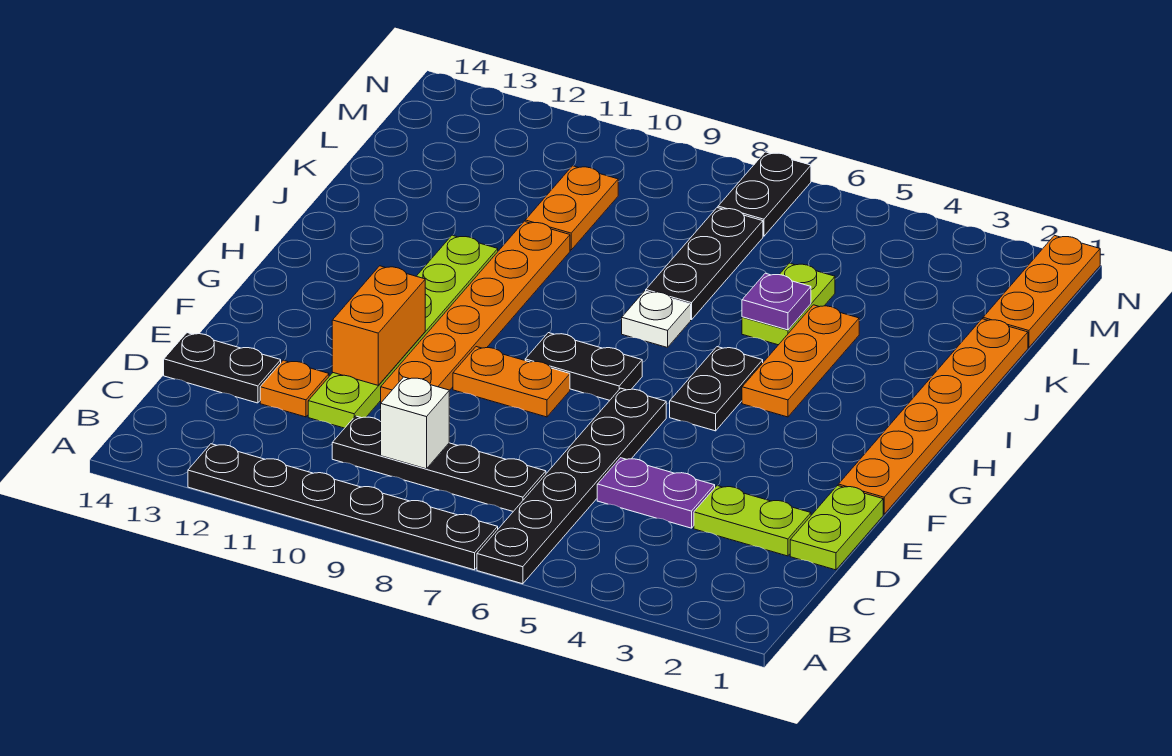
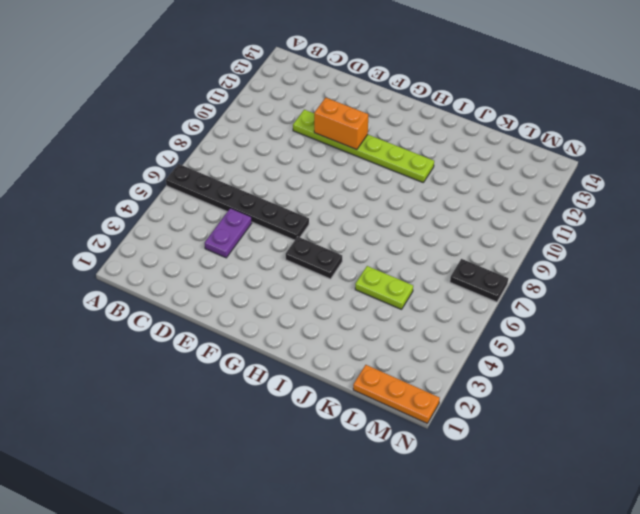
none -> black 1x6 plate [188,444,498,570]
none -> black 1x4 plate [332,416,546,511]
none -> lime 1x2 plate [790,486,883,570]

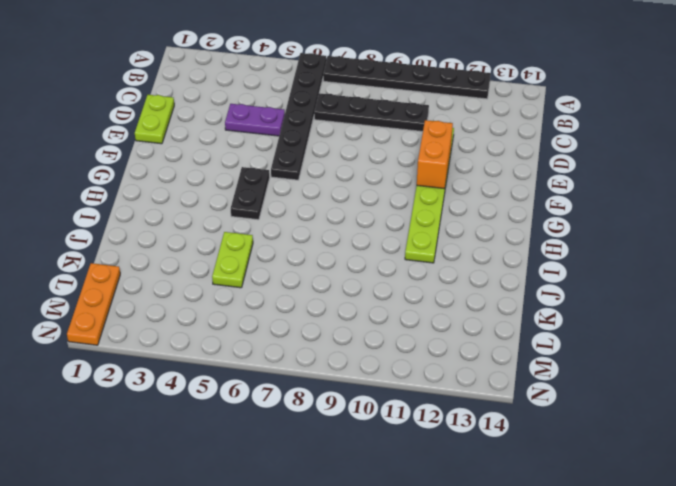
none -> lime 1x2 plate [694,486,811,556]
none -> orange 1x1 plate [260,360,329,417]
none -> black 1x2 plate [164,333,281,403]

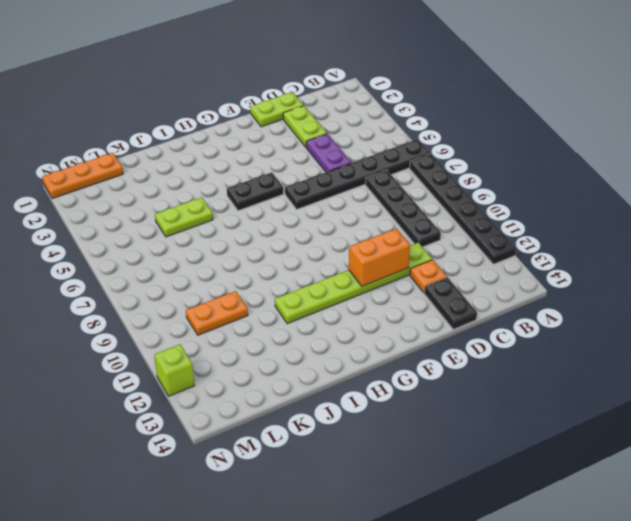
lime 1x1 brick [154,344,194,396] -> none
none -> orange 1x6 plate [381,221,570,402]
none -> orange 1x6 plate [838,319,1028,514]
none -> orange 1x2 plate [453,347,570,417]

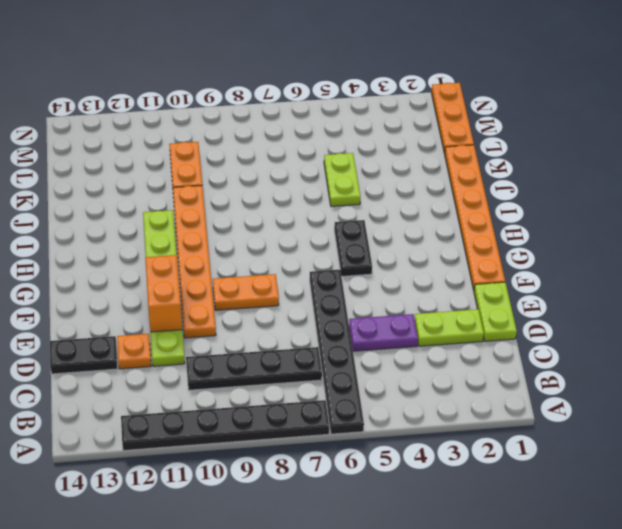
none -> black 1x2 plate [525,333,642,400]
none -> orange 1x3 plate [742,305,859,417]
none -> white 1x1 plate [622,291,691,348]

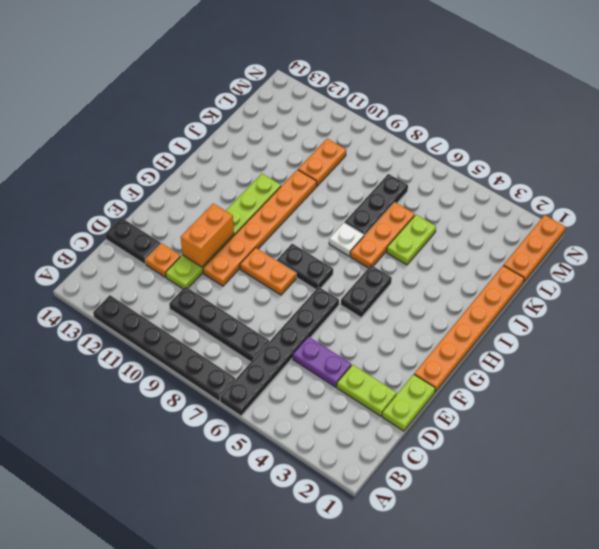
orange 1x3 plate [350,202,415,268] -> orange 1x3 plate moved to [742,305,859,417]
none -> black 1x2 plate [718,152,811,236]
none -> white 1x1 brick [381,377,449,469]
none -> purple 1x1 plate [742,273,811,330]

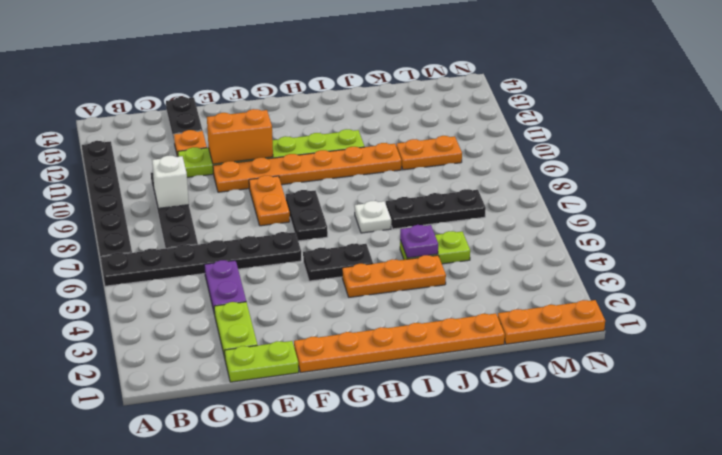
none -> black 1x2 plate [718,152,811,236]

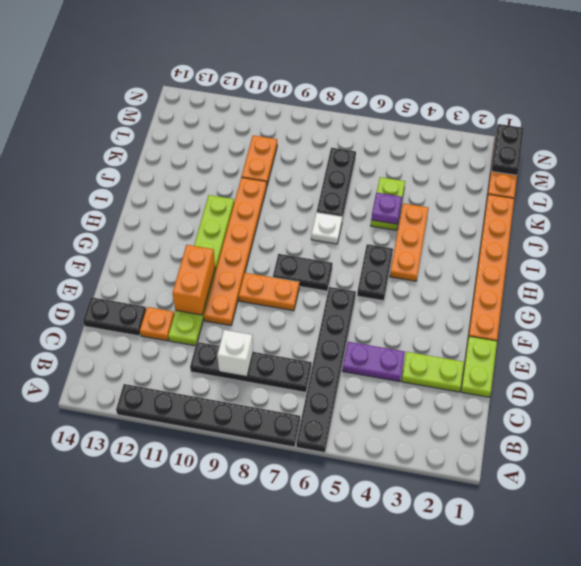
black 1x2 plate [491,124,524,175] -> black 1x2 plate moved to [718,152,811,236]

